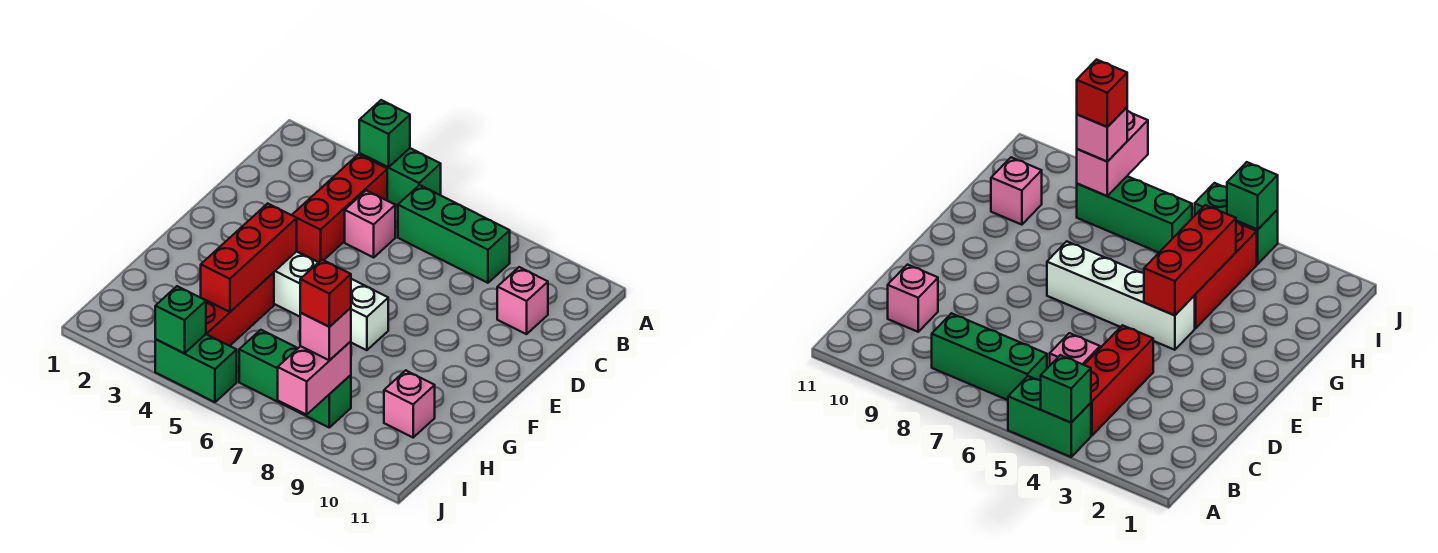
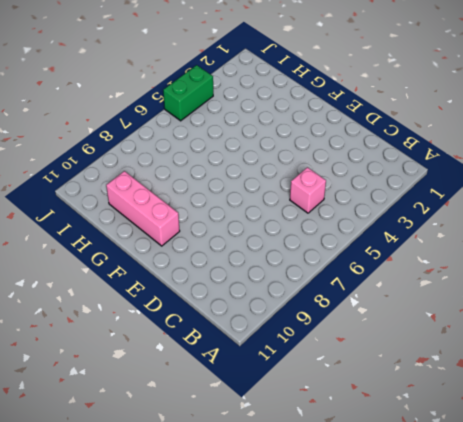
pink 1x3 brick [106,171,180,246] -> pink 1x1 brick [384,370,435,437]
none -> green 1x2 brick [359,148,441,206]
none -> red 1x3 brick [292,154,387,262]
none -> green 1x3 brick [398,185,510,283]

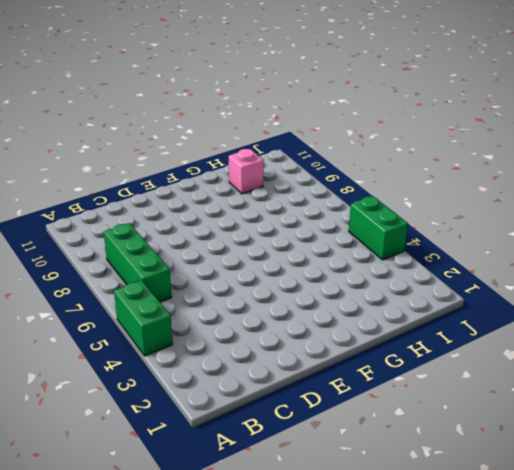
none -> red 1x3 brick [292,154,387,262]
none -> pink 1x1 brick [345,190,395,257]
none -> pink 1x1 brick [497,267,548,334]

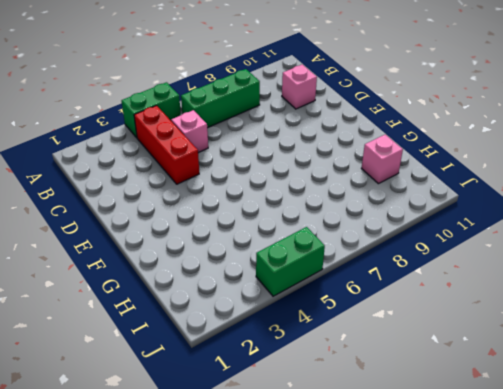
none -> white 1x4 brick [274,251,388,350]
none -> red 1x3 brick [206,272,274,346]
none -> green 1x3 brick [239,330,351,427]

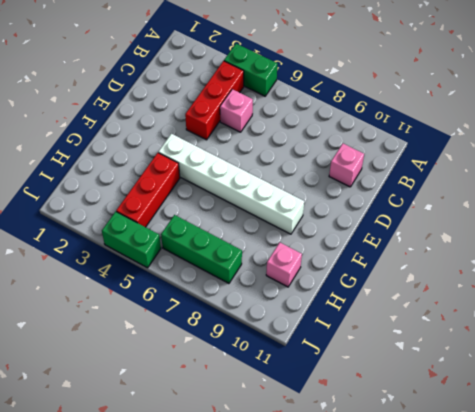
white 1x6 brick [158,134,304,234] -> white 1x4 brick [274,251,388,350]
none -> green 1x3 brick [398,185,510,283]
none -> green 1x1 brick [359,100,410,167]
none -> red 1x3 brick [201,203,297,312]

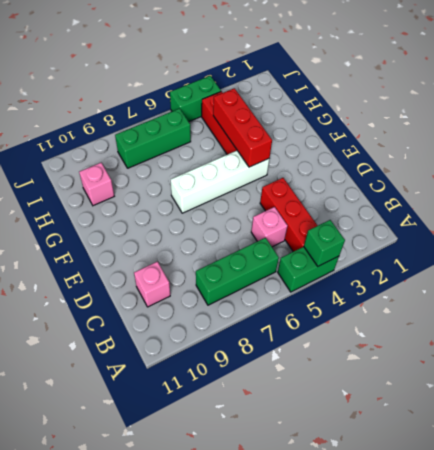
none -> pink 1x2 brick [278,341,351,415]
none -> green 1x1 brick [155,286,206,353]
none -> pink 1x1 brick [300,308,351,360]

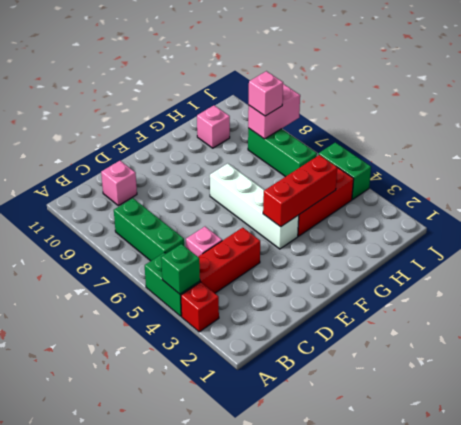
red 1x1 brick [181,282,219,332] -> red 1x1 brick moved to [300,260,351,327]
none -> green 1x1 brick [155,286,206,353]

